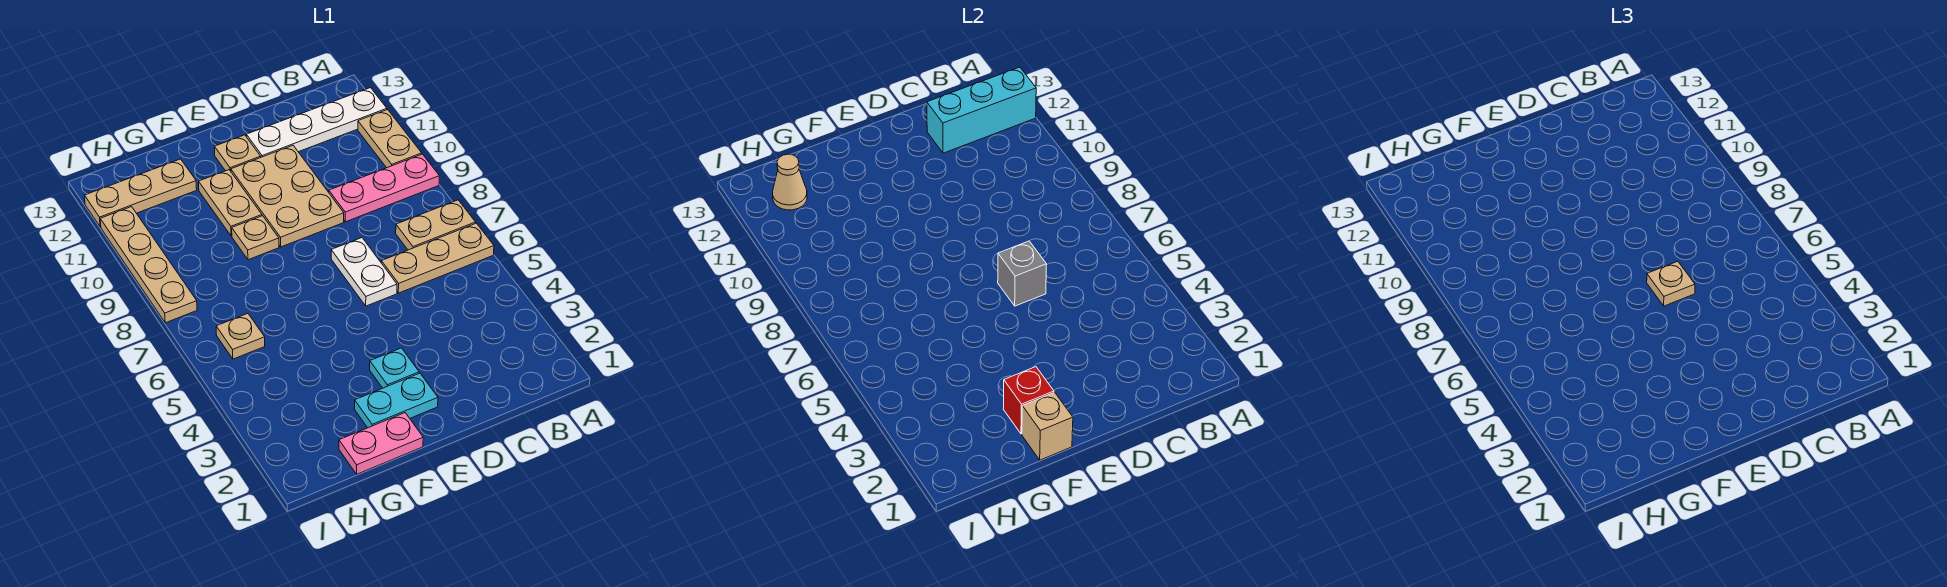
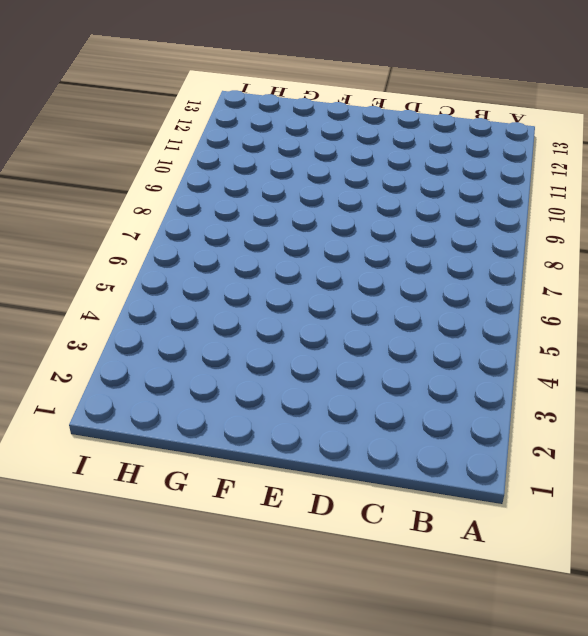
none -> tan 1x3 plate [381,223,494,293]
none -> tan 1x2 plate [396,200,476,250]
none -> pink 1x3 plate [329,154,439,222]

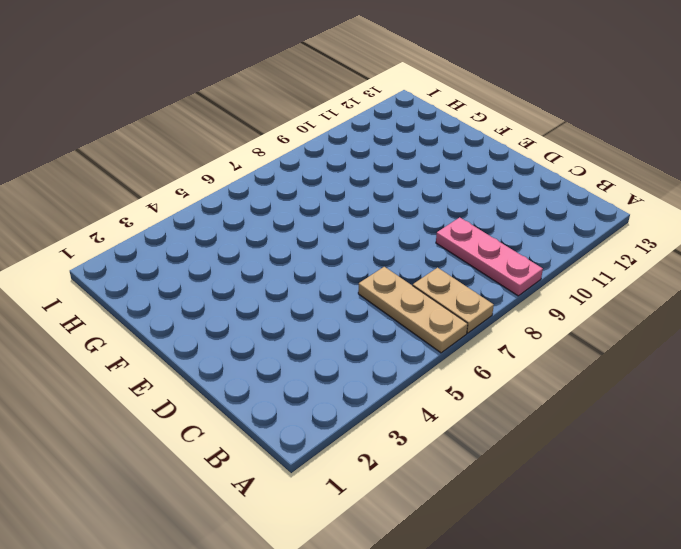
none -> tan 1x2 plate [358,110,422,168]
none -> white 1x4 plate [246,88,387,157]
none -> white 1x2 plate [331,238,397,306]

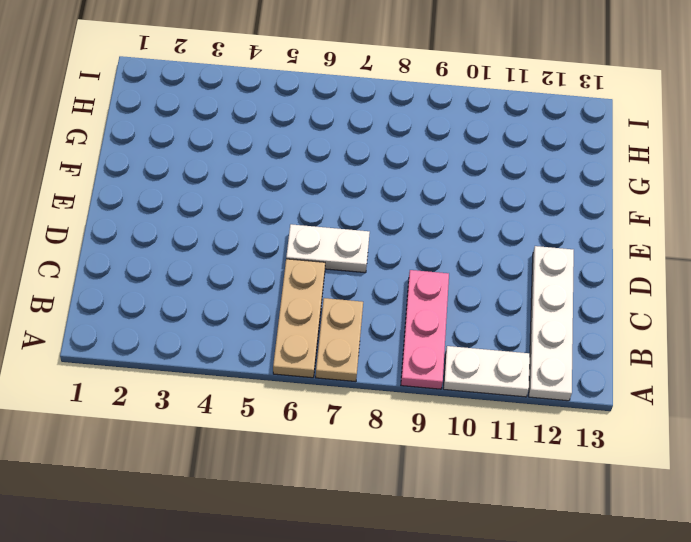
white 1x2 plate [443,346,530,397] -> tan 1x2 plate [358,110,422,168]
none -> tan 2x3 plate [231,146,344,247]
none -> cyan 1x2 plate [354,373,438,428]
none -> cyan 1x1 plate [370,348,419,388]

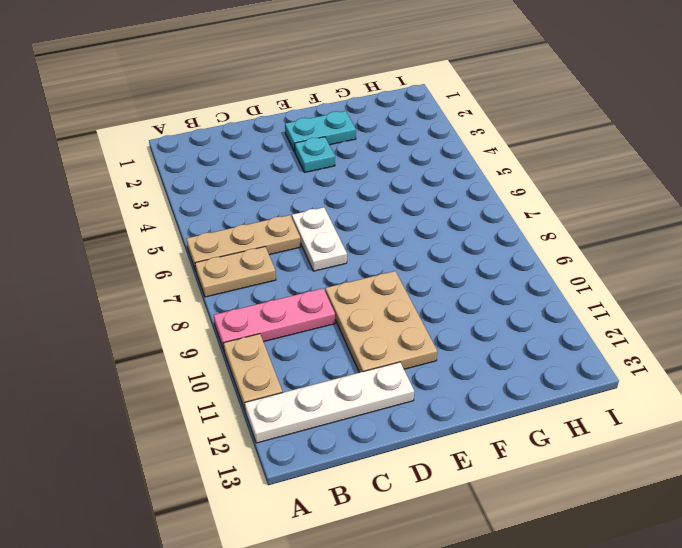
none -> tan 1x1 plate [214,135,261,171]
none -> pink 1x2 plate [339,413,423,474]
none -> tan 1x1 plate [232,216,279,260]

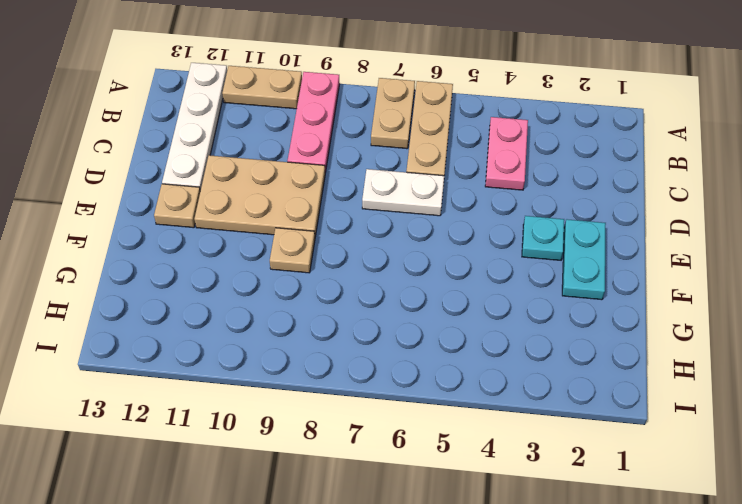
pink 1x2 plate [485,117,528,190] -> pink 1x2 plate moved to [339,413,423,474]
none -> tan 1x2 plate [199,170,262,236]
none -> tan 1x3 plate [85,159,197,227]
none -> tan 1x1 plate [216,314,265,359]

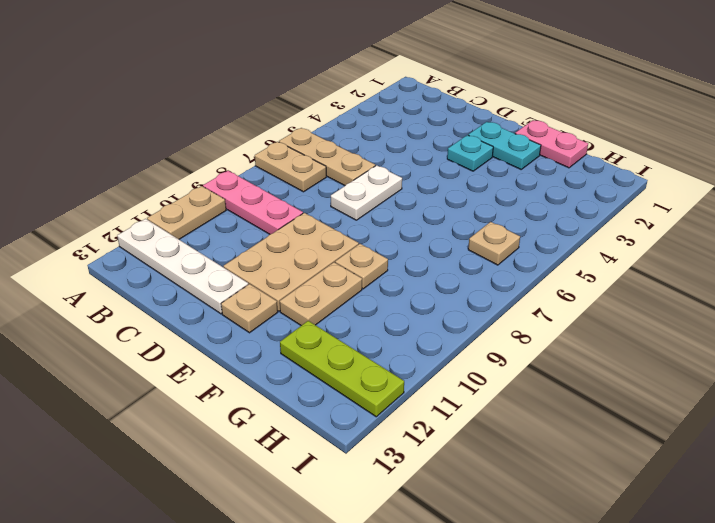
lime 1x3 plate [280,321,404,417] -> tan 1x3 plate [85,159,197,227]
none -> tan 1x4 plate [100,207,197,323]
none -> cyan 1x3 brick [927,67,1036,153]
none -> grey 1x1 brick [998,241,1047,306]

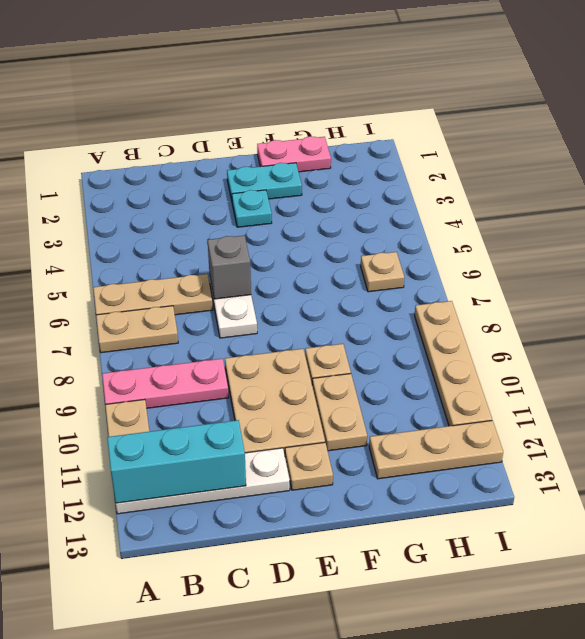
none -> tan 1x1 brick [1022,392,1073,460]
none -> red 1x1 brick [1003,367,1054,434]
none -> tan 1x1 cone [773,154,807,210]

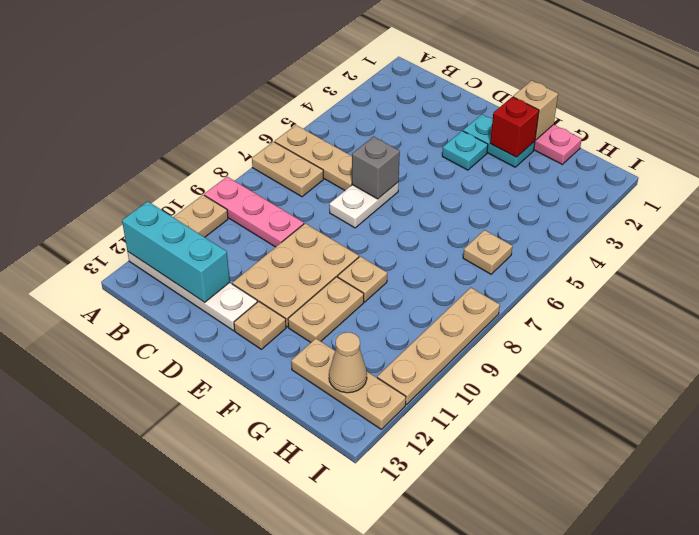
none -> tan 1x1 plate [1647,261,1695,306]

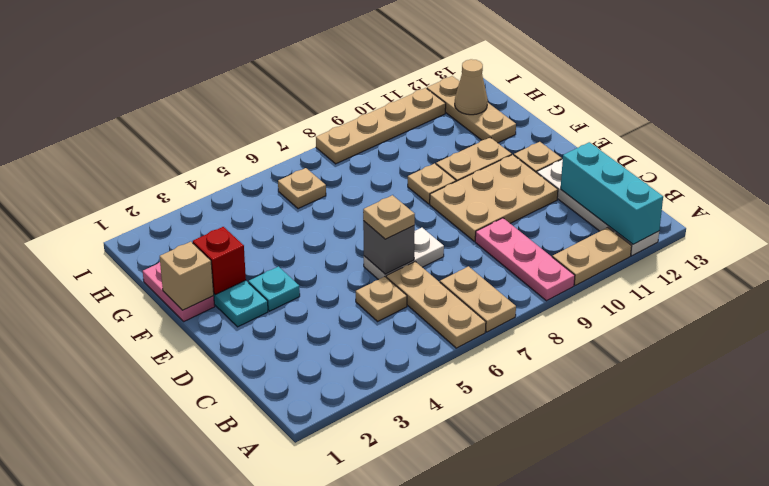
tan 1x1 plate [356,277,407,321] -> none

